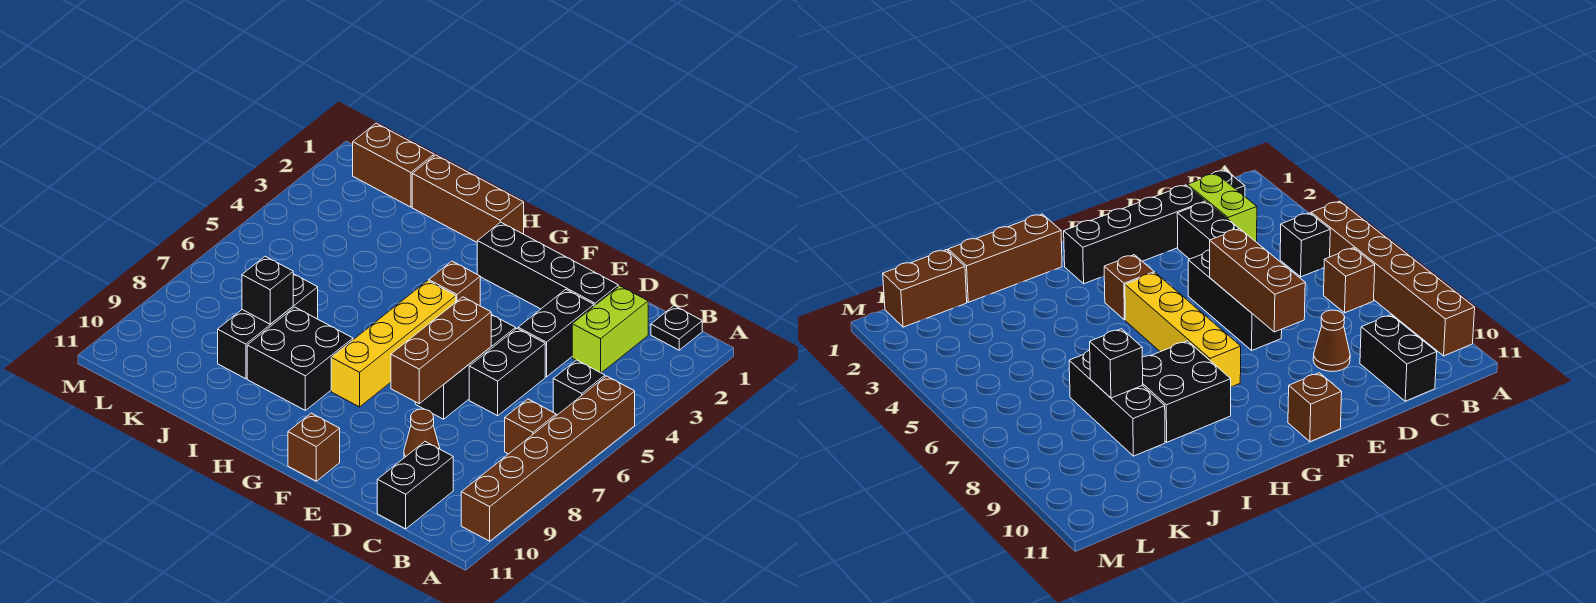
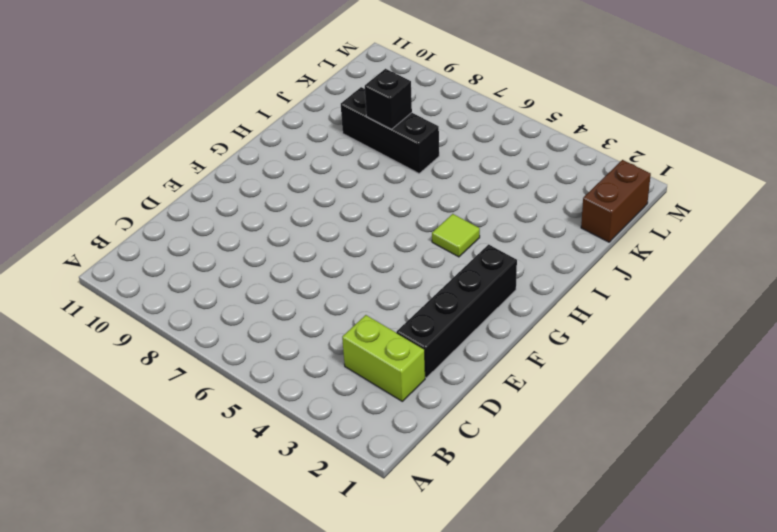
lime 1x1 tile [432,214,480,257] -> none
none -> brown 1x6 brick [461,376,635,541]
none -> black 1x1 plate [651,306,702,350]
none -> black 1x1 brick [553,360,605,415]

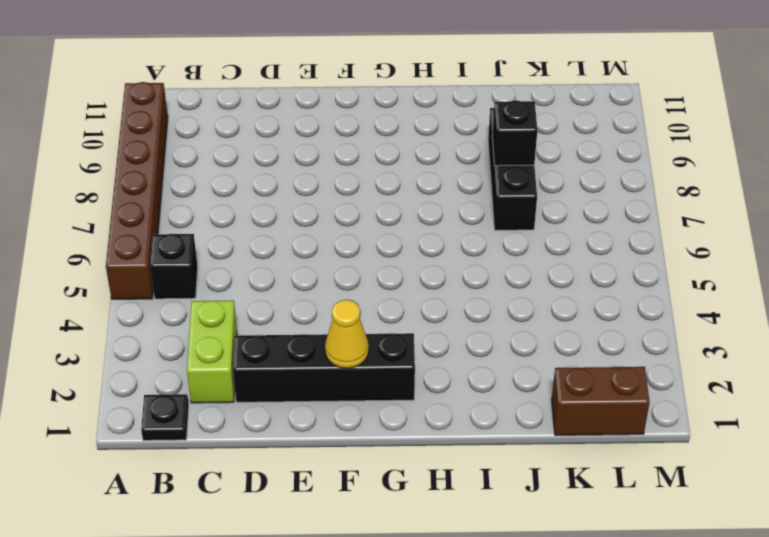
yellow 1x1 cone [325,300,369,368] -> none
none -> brown 1x1 brick [505,399,556,454]
none -> black 1x2 brick [377,442,453,529]
none -> black 1x2 brick [518,289,594,377]

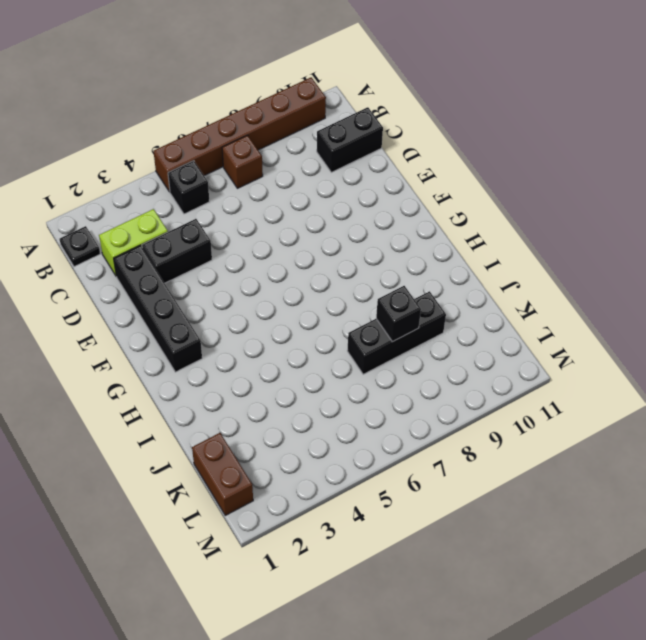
none -> black 1x2 brick [469,328,545,416]
none -> brown 1x1 cone [404,409,440,458]
none -> black 1x3 brick [415,315,516,419]

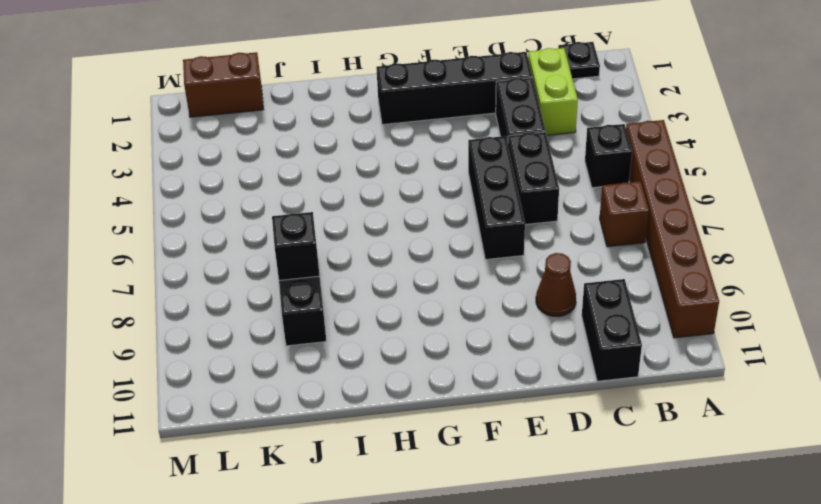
none -> brown 1x1 brick [288,413,340,481]
none -> brown 1x1 brick [429,261,480,306]
none -> yellow 1x4 brick [331,281,456,407]

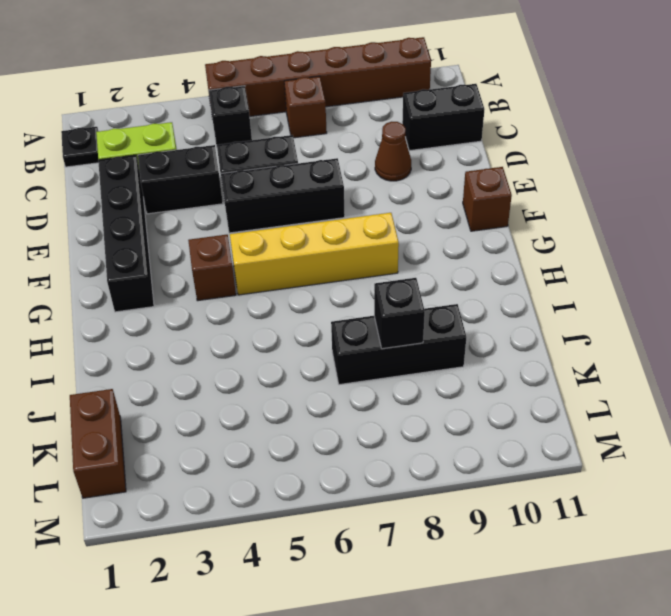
none -> brown 1x3 brick [412,155,524,242]
none -> black 2x2 brick [247,307,353,410]
none -> brown 1x3 brick [391,297,491,404]

